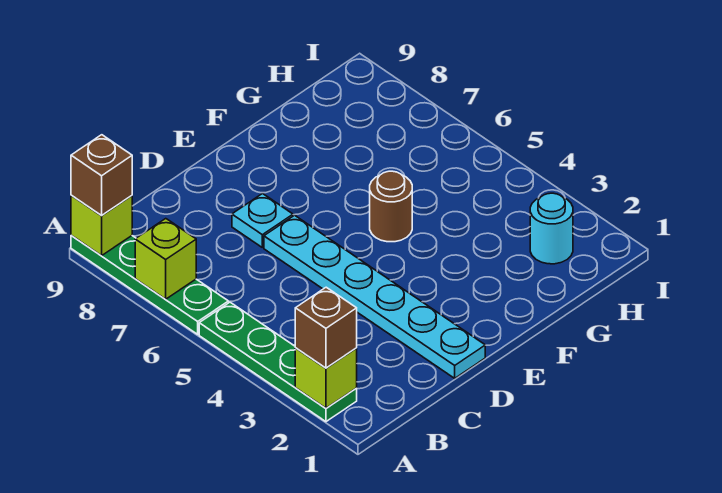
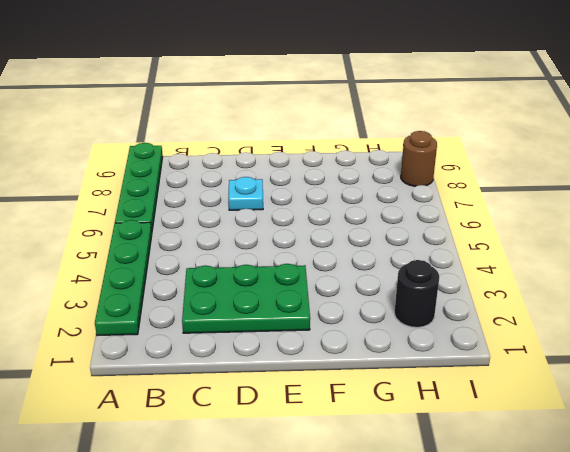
green 2x3 plate [182,264,310,333] -> cyan 1x6 plate [264,215,485,378]
black 1x1 round brick [395,260,439,327] -> cyan 1x1 round brick [530,193,573,264]
brown 1x1 round brick [401,131,437,186] -> brown 1x1 round brick moved to [370,171,412,242]
none -> lime 1x1 brick [295,348,357,408]
none -> lime 1x1 brick [135,219,196,299]

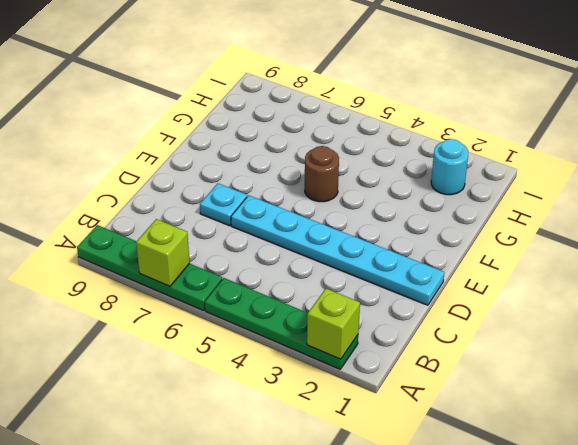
none -> lime 1x1 brick [71,195,132,256]
none -> brown 1x1 brick [295,287,357,368]

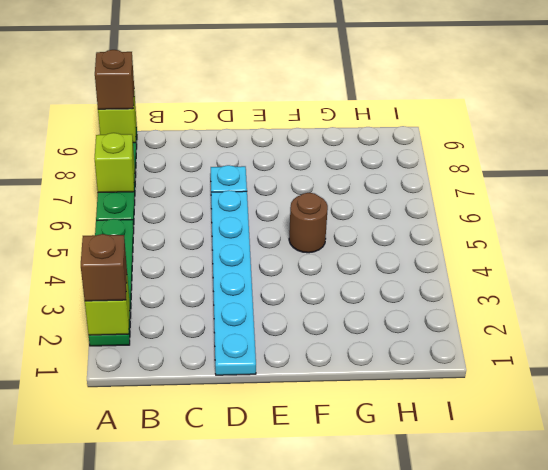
none -> cyan 1x1 round brick [530,193,573,264]

